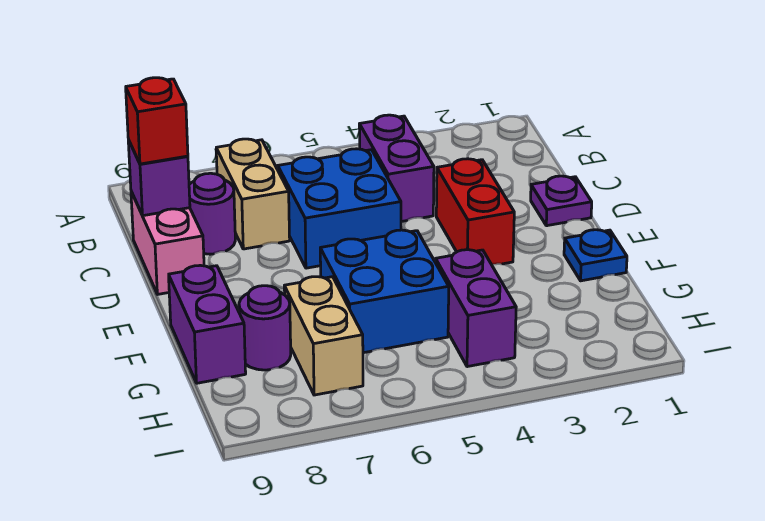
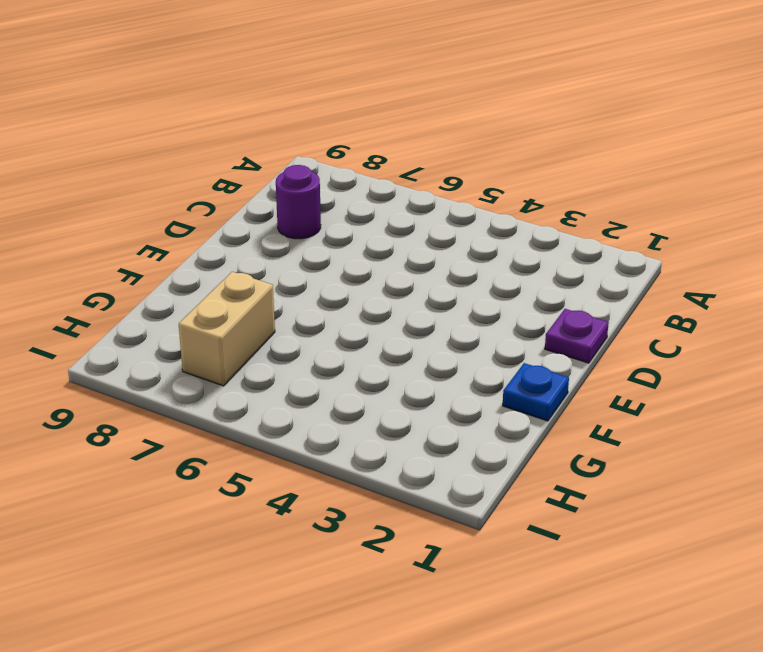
none -> purple 1x2 brick [359,115,434,222]
none -> tan 1x2 brick [216,139,290,249]
none -> blue 2x2 brick [278,149,401,268]

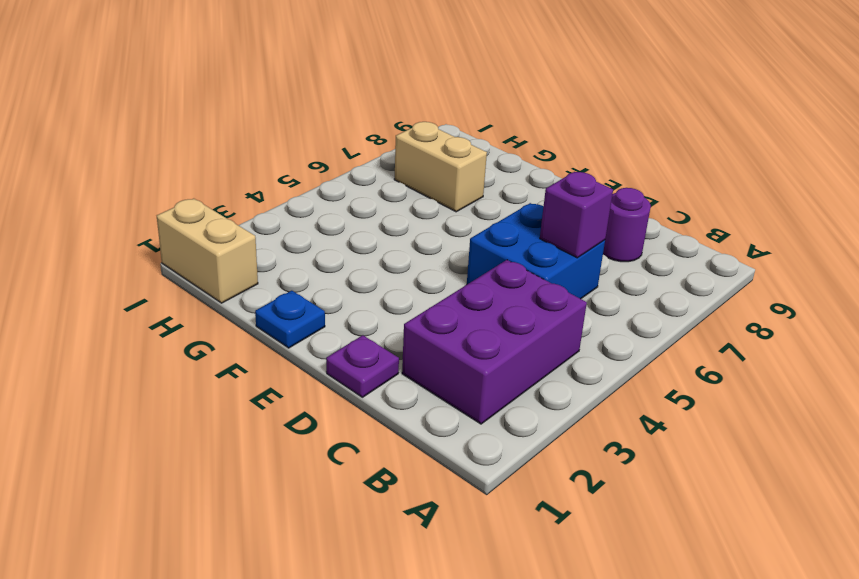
purple 2x3 brick [402,260,587,424] -> purple 1x2 brick [359,115,434,222]
purple 1x1 brick [540,172,613,258] -> purple 1x1 brick moved to [128,139,190,216]
tan 1x2 brick [157,199,258,303] -> tan 1x2 brick moved to [216,139,290,249]
none -> pink 1x2 brick [131,192,204,294]
none -> red 1x2 brick [436,159,514,265]
none -> blue 2x2 brick [320,230,449,353]

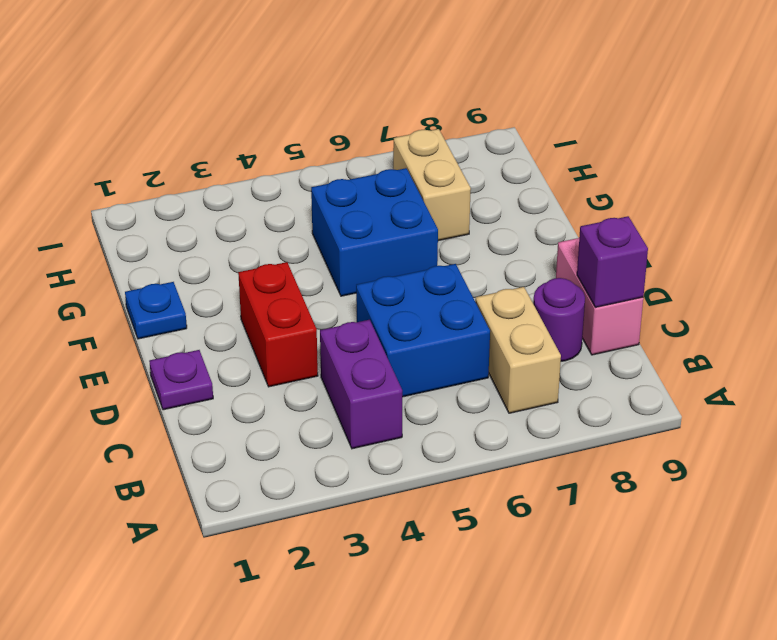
none -> purple 1x2 brick [169,265,246,383]
none -> purple 1x2 brick [436,250,516,367]
none -> purple 1x1 round brick [239,286,291,370]

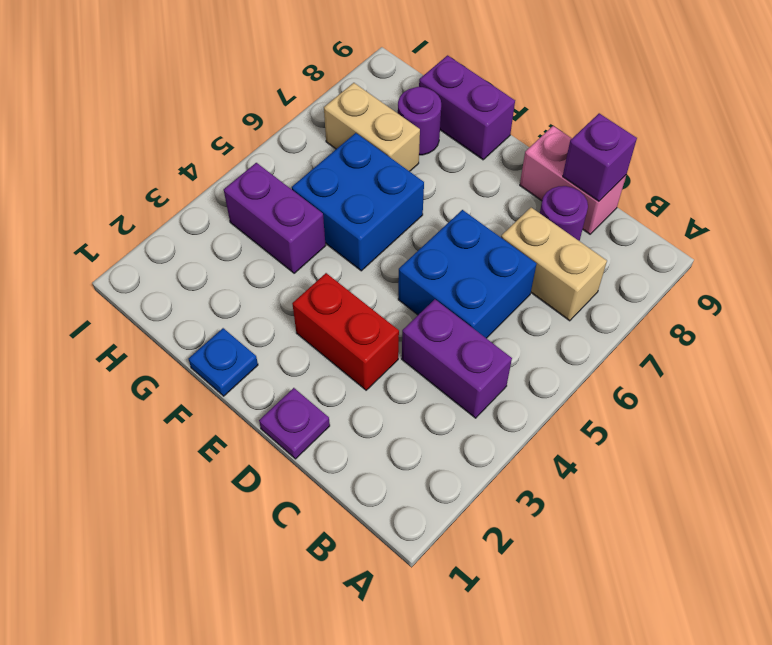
none -> red 1x1 brick [126,78,188,164]

